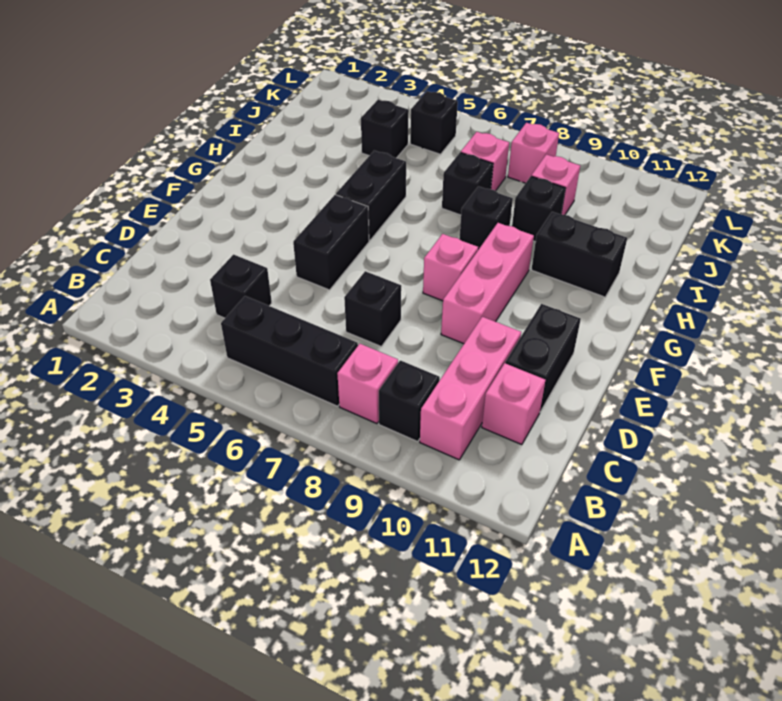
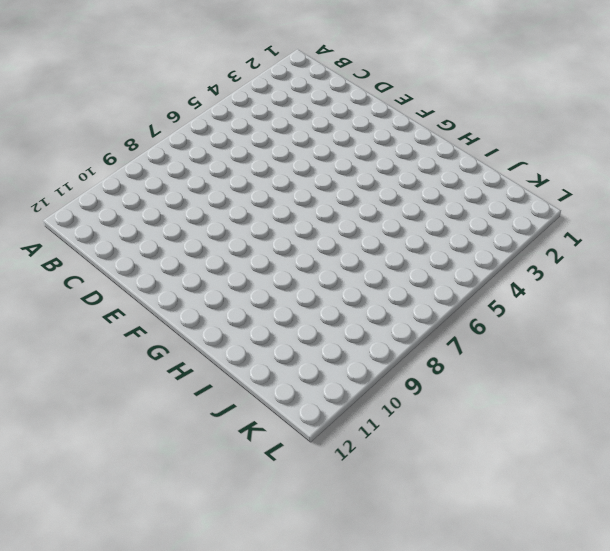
none -> black 1x3 brick [221,296,358,406]
none -> pink 1x1 brick [337,344,398,424]
none -> black 1x1 brick [379,360,440,441]

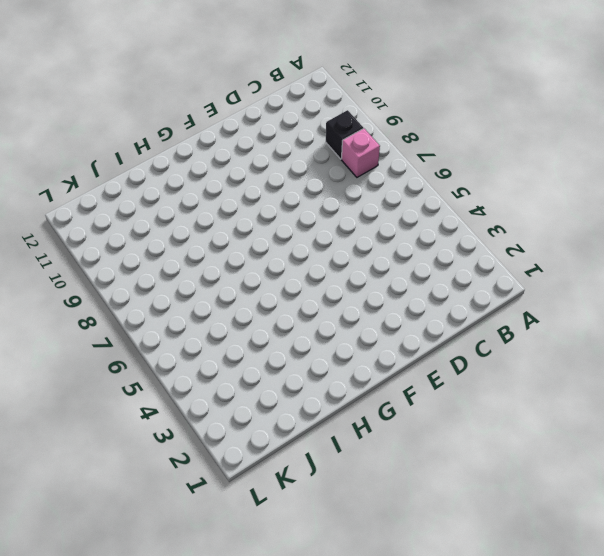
none -> black 1x3 brick [221,296,358,406]
none -> pink 1x3 brick [420,317,521,460]
none -> black 1x1 brick [210,255,272,318]

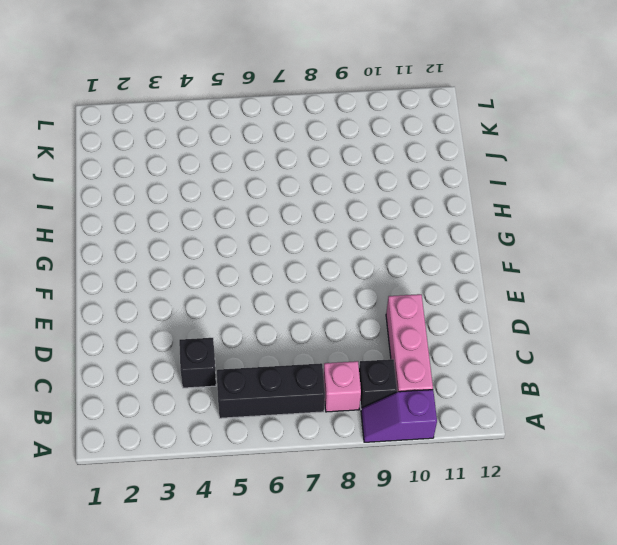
purple 1x2 slope [361,390,437,442] -> none
none -> pink 1x1 brick [482,363,545,445]
none -> black 1x1 brick [344,271,401,346]
none -> black 1x2 brick [505,304,581,412]

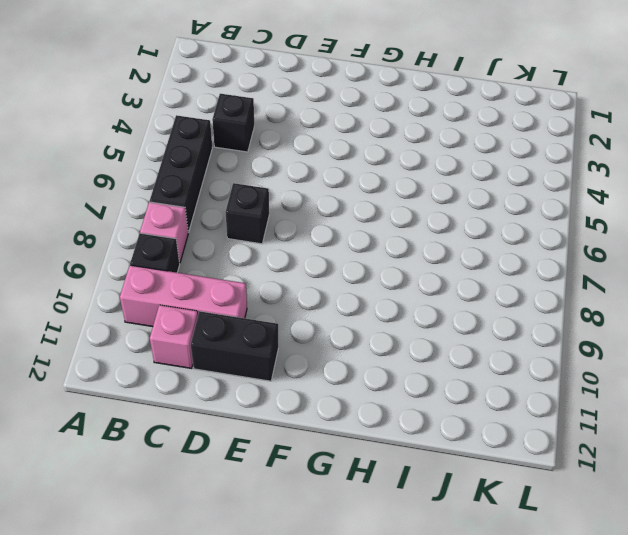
none -> black 1x2 brick [293,195,369,290]
none -> pink 1x3 brick [441,223,534,344]
none -> pink 1x1 brick [423,234,478,301]

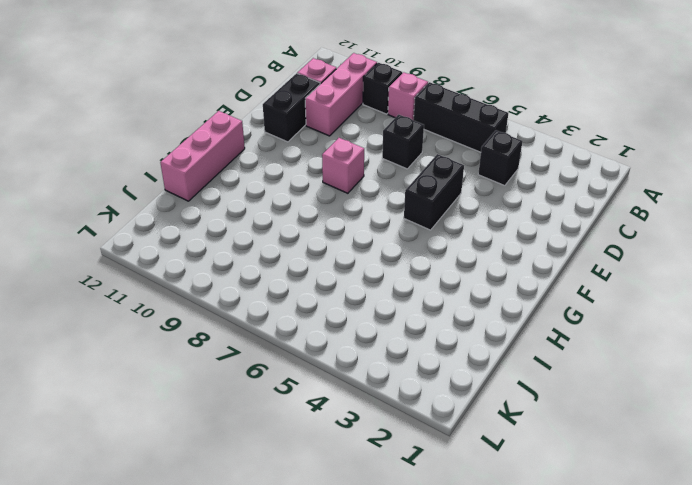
pink 1x3 brick [160,111,245,201] -> pink 1x3 brick moved to [441,223,534,344]
none -> black 1x2 brick [336,151,406,241]
none -> black 1x1 brick [460,186,513,250]
none -> black 1x2 brick [531,212,627,297]

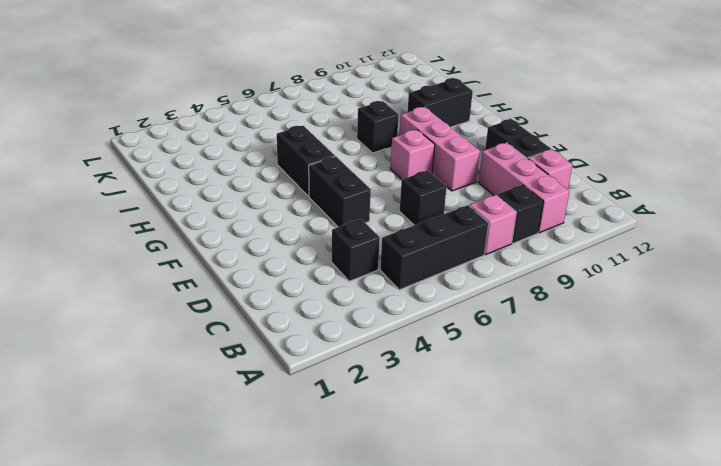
none -> black 1x1 brick [442,152,493,215]
none -> black 1x1 brick [512,176,566,242]
none -> black 1x1 brick [361,100,409,158]

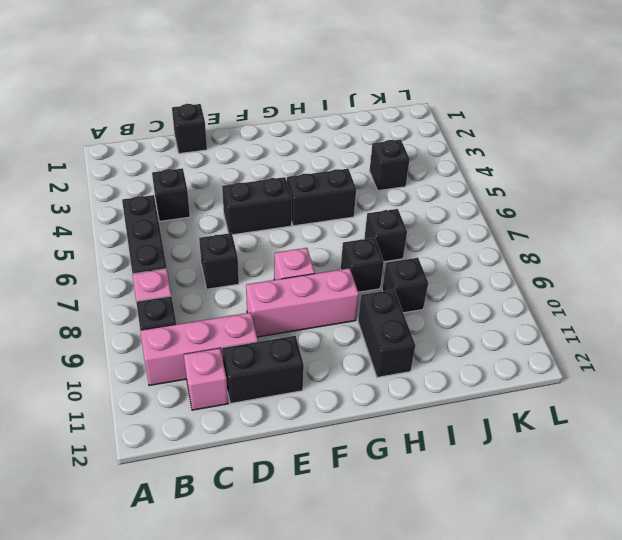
black 1x1 brick [172,104,207,154] -> black 1x1 brick moved to [410,91,458,154]
none -> pink 1x1 brick [461,132,509,191]
none -> pink 1x1 brick [531,154,580,215]
none -> pink 1x1 brick [508,123,559,183]

